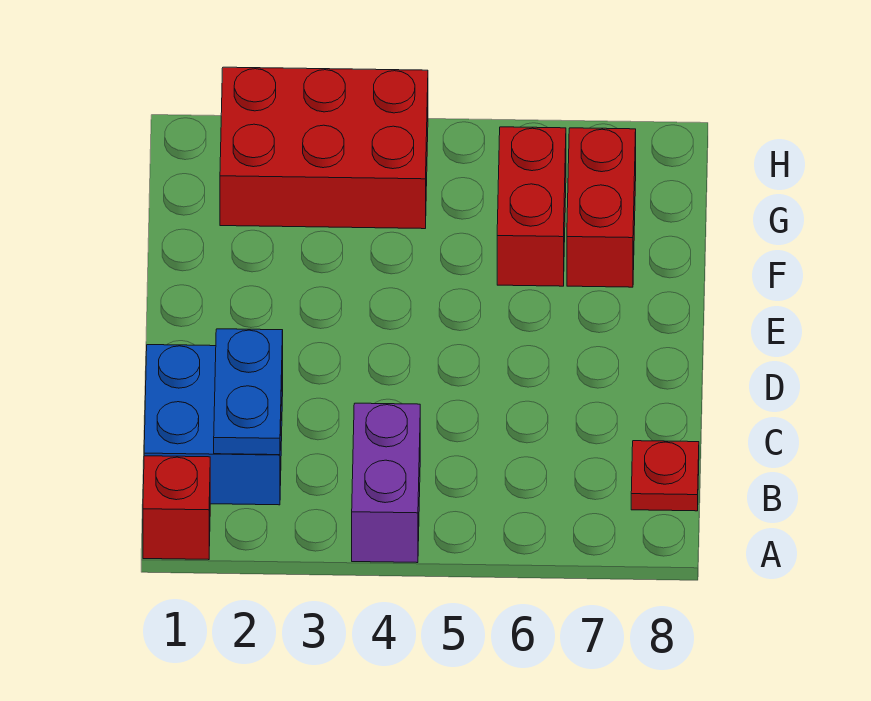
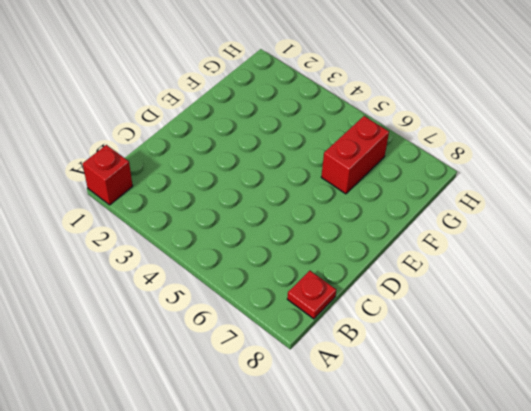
none -> purple 1x2 brick [352,403,420,563]
none -> blue 2x2 brick [144,345,283,505]

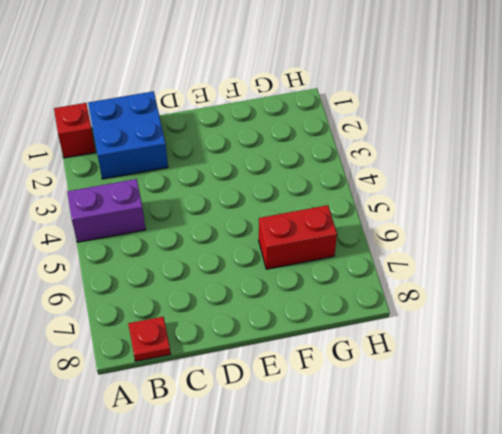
none -> red 1x2 brick [567,128,636,287]
none -> red 2x3 brick [220,67,428,229]

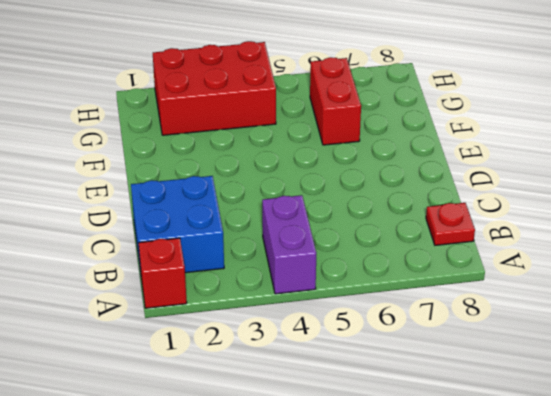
none -> red 1x2 brick [567,128,636,287]
none -> blue 1x2 plate [214,329,283,455]

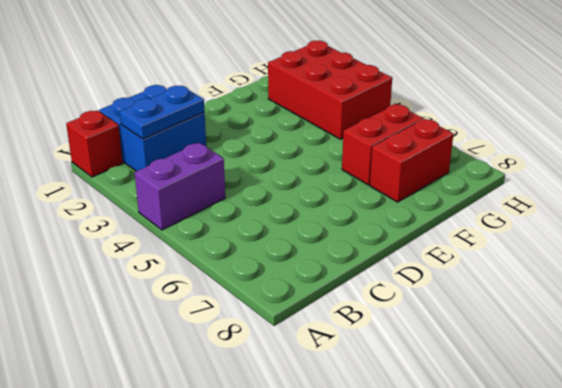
none -> red 1x1 plate [631,441,699,511]

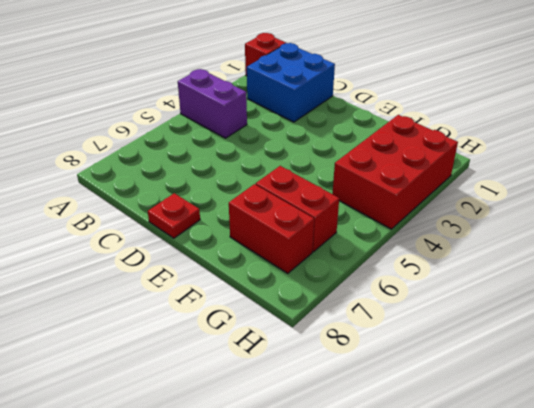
red 1x1 plate [148,193,200,238] -> red 1x1 plate moved to [631,441,699,511]
none -> blue 1x2 plate [214,329,283,455]

